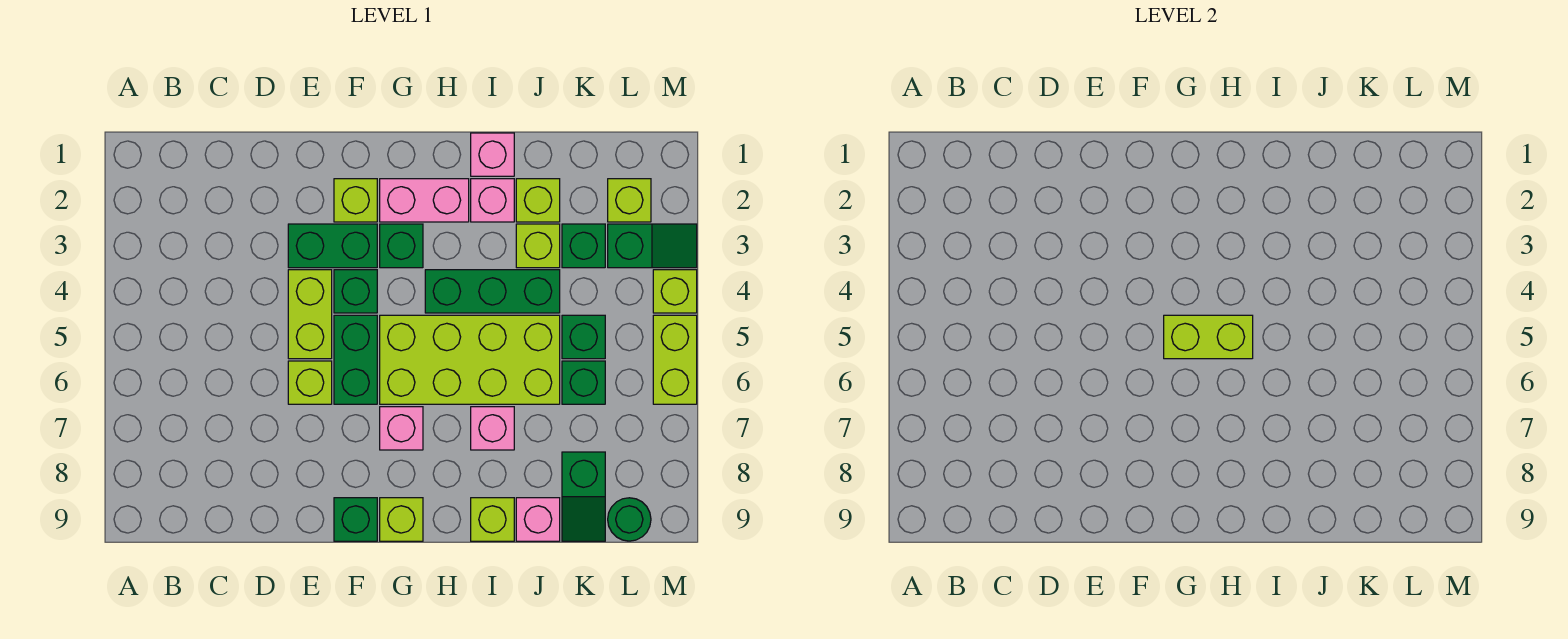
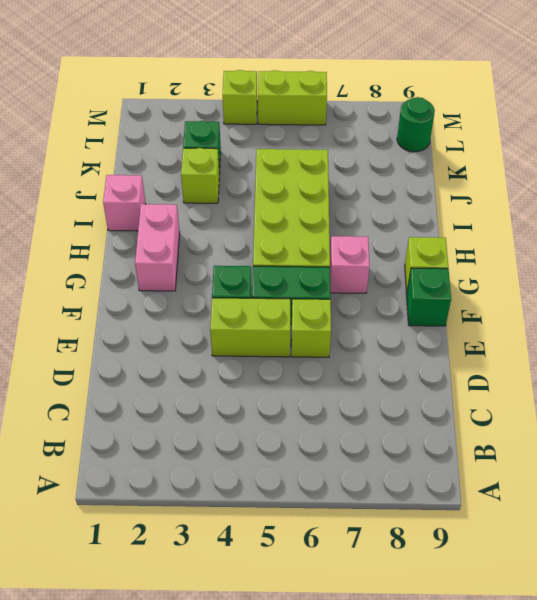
none -> green 1x2 brick [288,224,377,268]
none -> lime 1x1 brick [334,179,377,222]
none -> green 1x1 brick [380,224,423,268]
none -> green 1x3 brick [425,270,560,313]

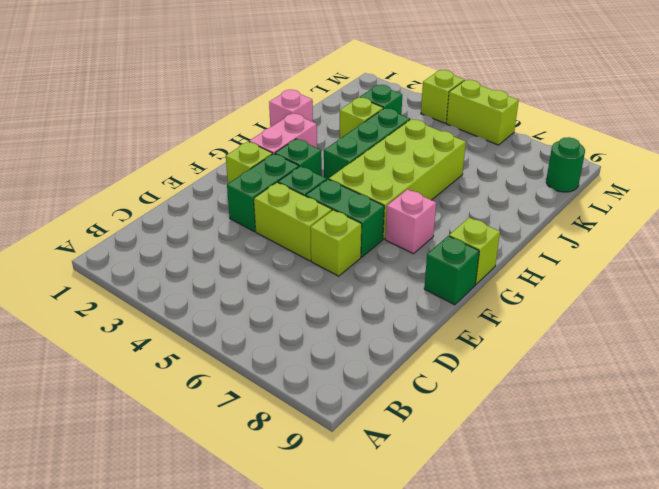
none -> pink 1x1 brick [471,179,514,222]
none -> pink 1x1 brick [471,407,514,450]
none -> lime 1x1 brick [471,498,514,541]
none -> lime 1x1 brick [516,179,560,222]

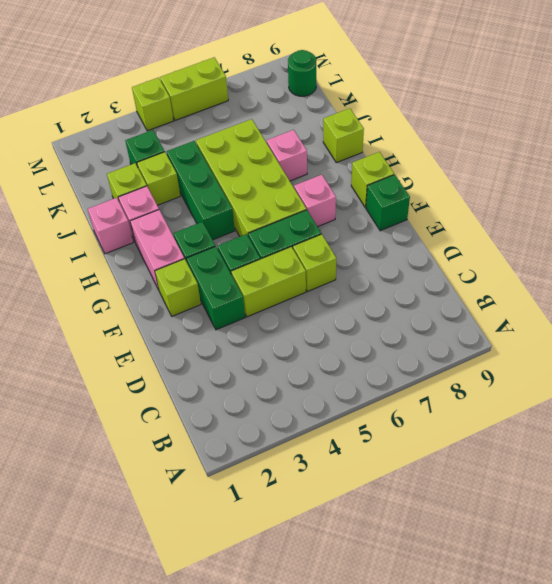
none -> pink 1x1 brick [516,498,560,541]
none -> green 1x1 brick [562,315,605,359]
none -> green 1x1 brick [562,361,605,404]
none -> green 1x2 slope [562,452,605,541]

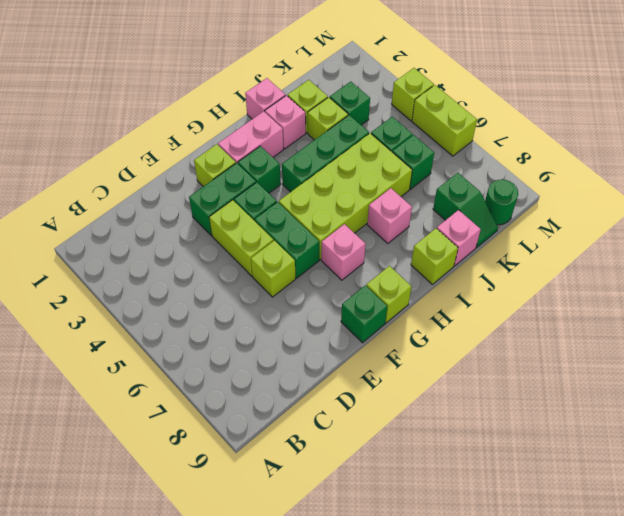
none -> lime 1x1 brick [608,179,651,222]
none -> green 1x2 slope [608,224,697,268]
none -> lime 1x2 brick [1164,315,1253,359]

